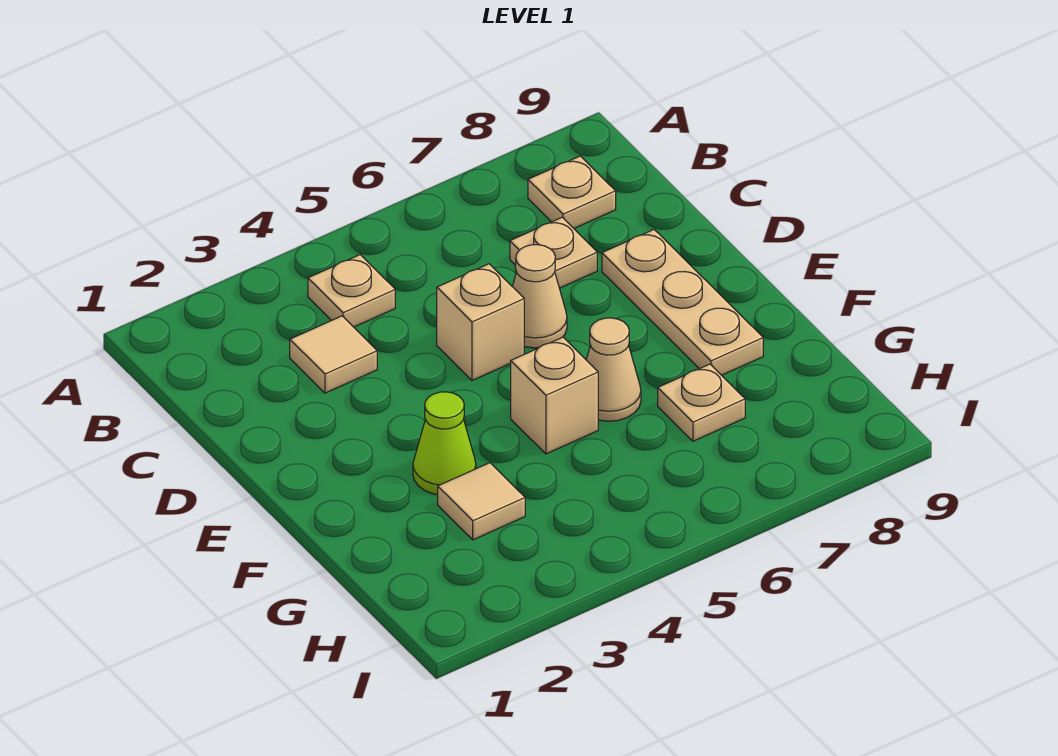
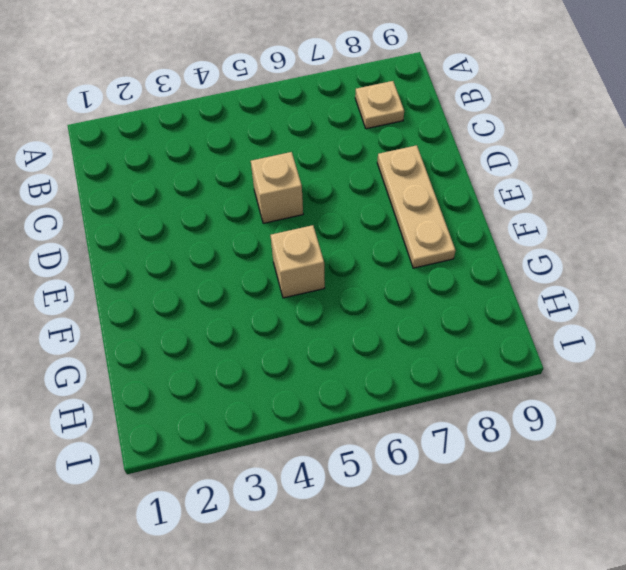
none -> tan 1x1 plate [308,255,395,327]
none -> tan 1x1 tile [290,316,377,393]
none -> tan 1x1 plate [510,217,597,288]

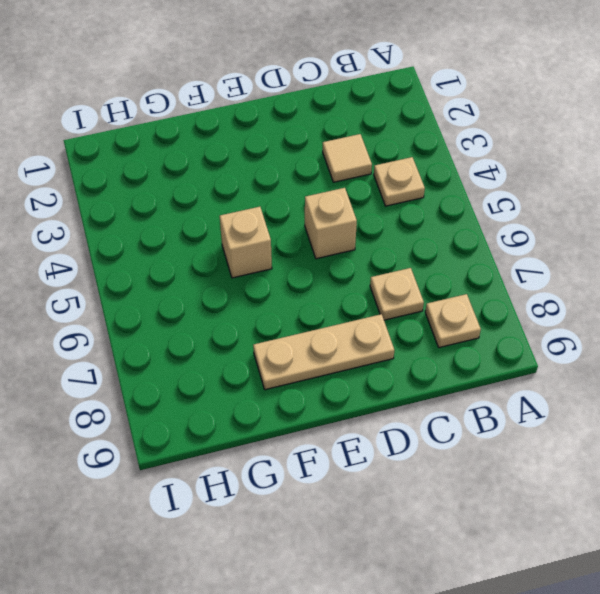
none -> tan 1x1 cone [512,245,567,348]
none -> lime 1x1 cone [413,392,476,494]
none -> tan 1x1 cone [586,318,641,421]

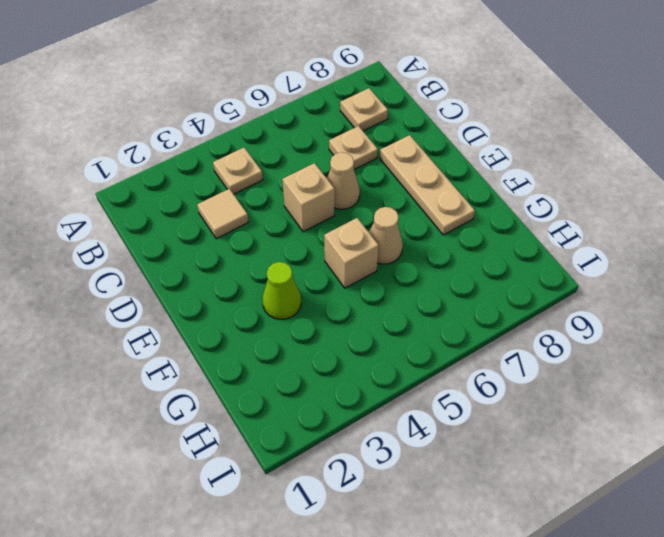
none -> tan 1x1 tile [438,463,525,540]
none -> tan 1x1 plate [658,364,745,441]

